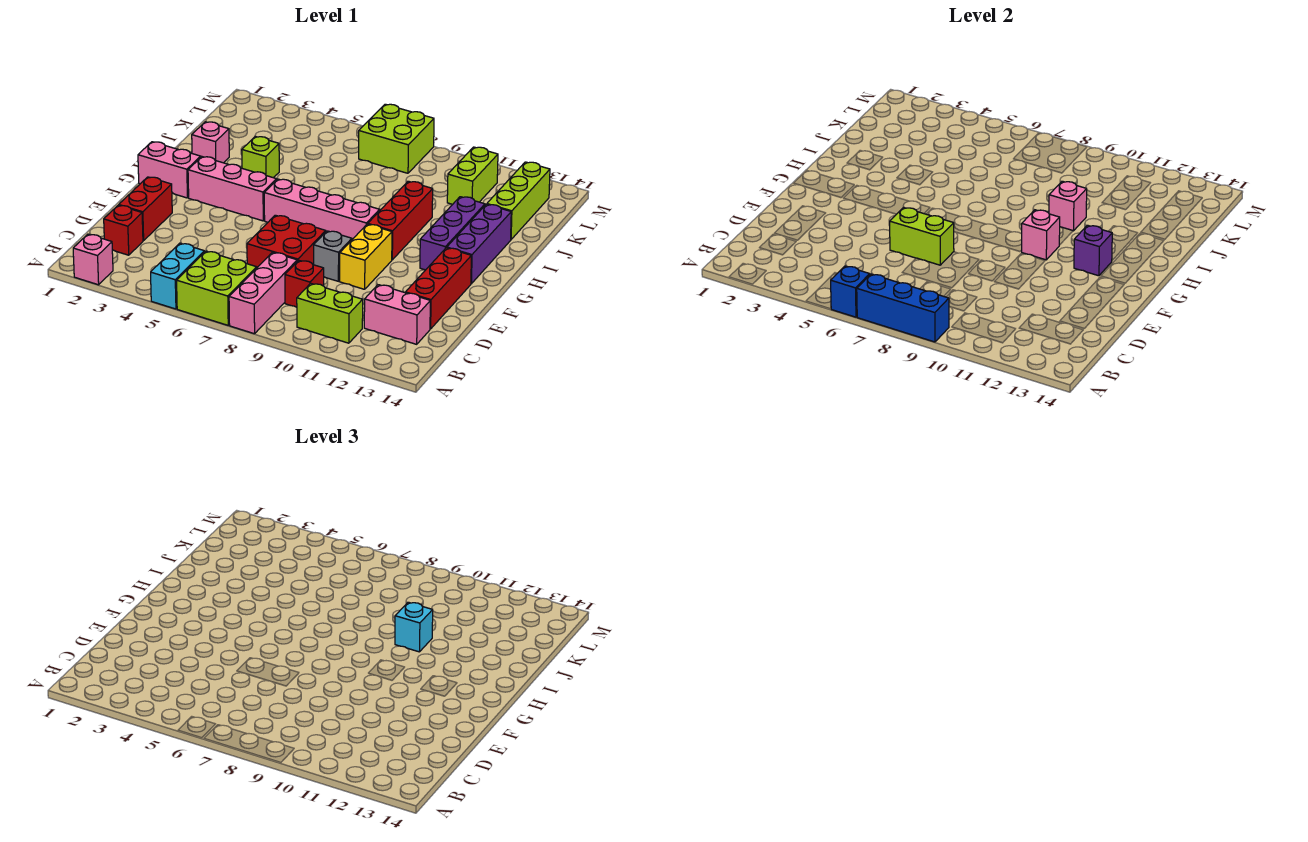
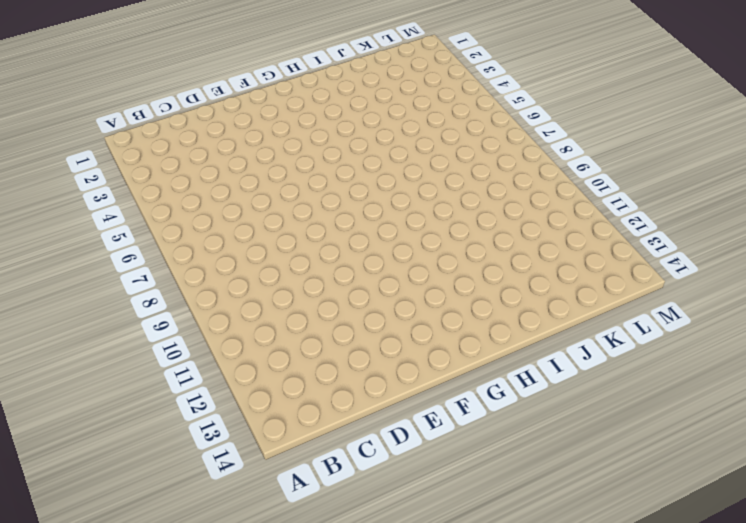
none -> pink 1x1 brick [73,234,113,285]
none -> cyan 1x2 brick [151,243,204,309]
none -> lime 2x2 brick [177,251,257,325]
none -> pink 1x3 brick [229,252,297,334]

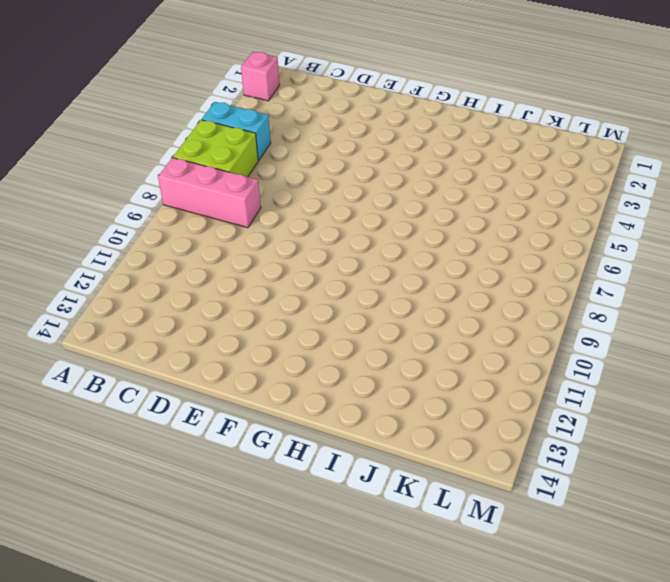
none -> lime 1x2 brick [297,283,363,343]
none -> red 1x1 brick [104,205,143,255]
none -> red 1x1 brick [285,260,324,307]
none -> pink 1x2 brick [364,285,430,344]

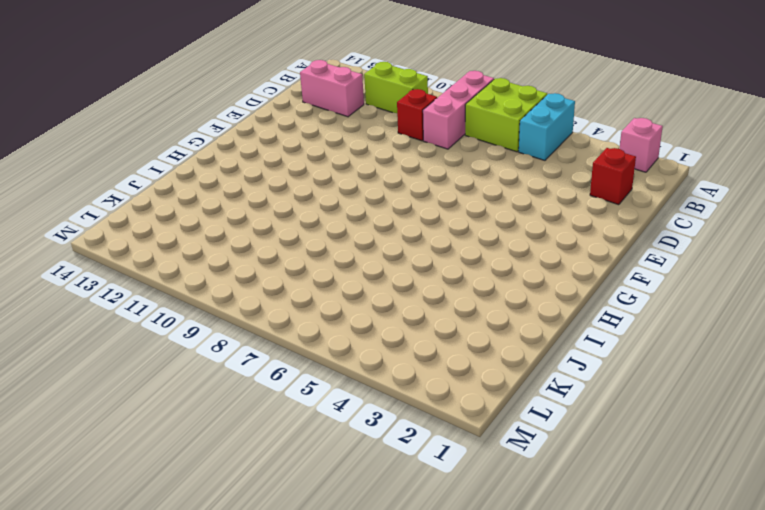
none -> red 1x2 brick [119,177,172,241]
none -> red 2x2 brick [247,215,326,267]
none -> red 1x3 brick [405,248,471,329]
none -> grey 1x1 brick [314,231,352,281]

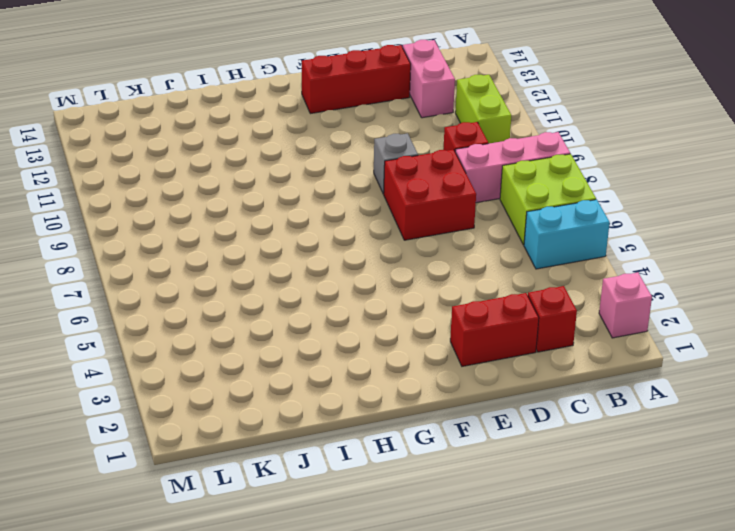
none -> yellow 1x2 brick [340,224,392,289]
none -> pink 1x2 brick [138,142,201,198]
none -> pink 1x3 brick [188,157,277,221]
none -> pink 1x4 brick [264,179,380,239]

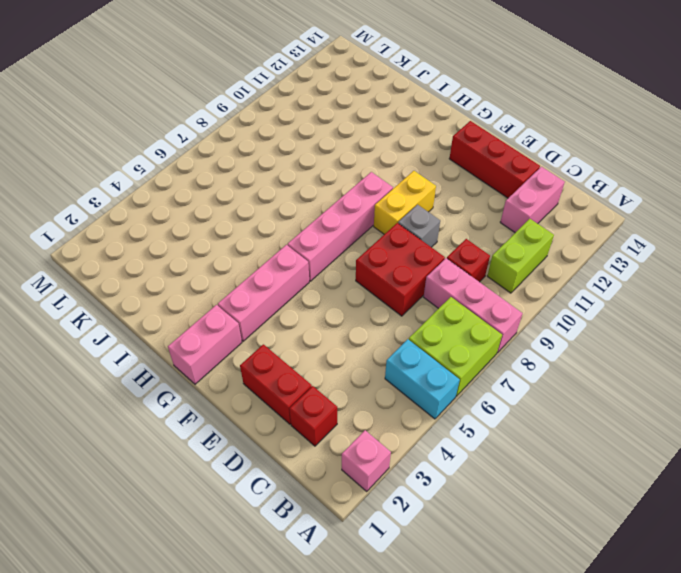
yellow 1x2 brick [374,171,436,234] -> yellow 1x2 brick turned to [340,224,392,289]
none -> red 1x3 brick [368,181,433,260]
none -> purple 1x3 brick [420,197,485,270]
none -> purple 1x3 brick [447,204,511,284]
none -> pink 1x1 brick [192,122,229,163]

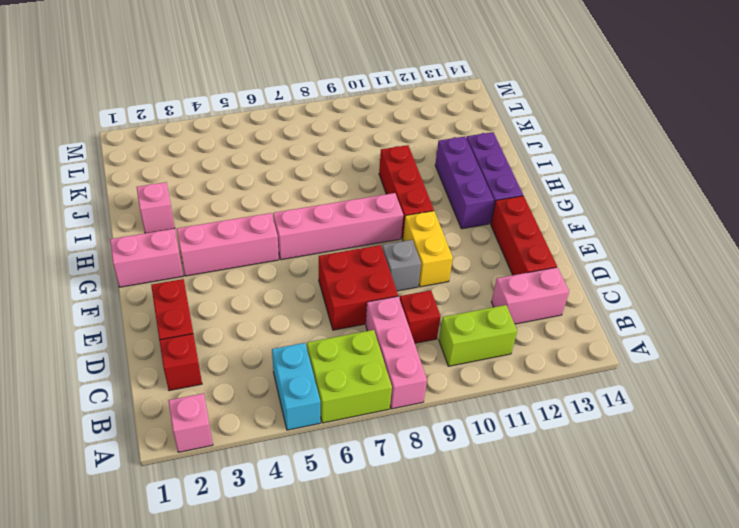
none -> lime 1x1 brick [242,136,279,178]
none -> lime 1x3 brick [487,162,550,239]
none -> lime 1x2 brick [447,147,498,204]
none -> lime 2x2 brick [359,104,434,173]

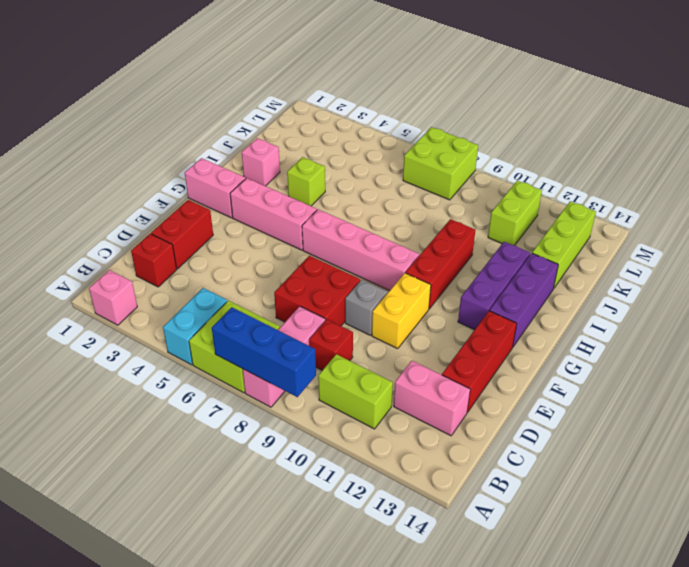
none -> blue 1x1 brick [831,266,870,317]
none -> lime 1x2 brick [890,207,954,265]
none -> pink 1x1 brick [1022,210,1060,260]
none -> purple 1x1 brick [1074,225,1112,276]

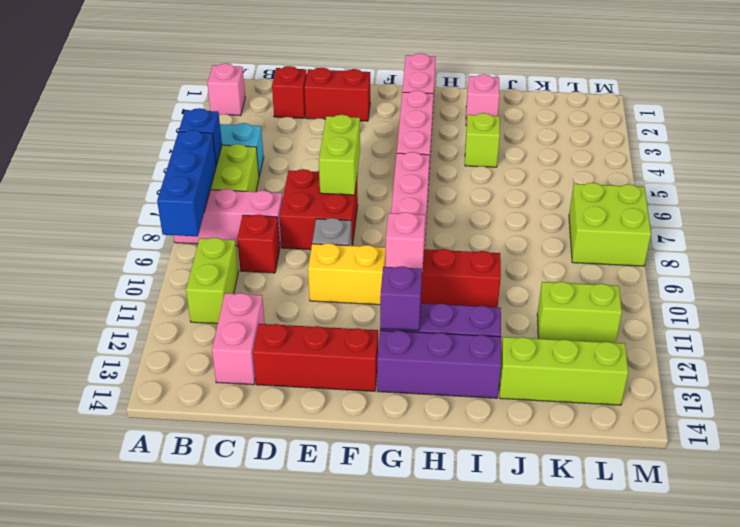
none -> pink 1x1 brick [1049,181,1087,231]
none -> cyan 1x1 brick [395,602,433,652]

